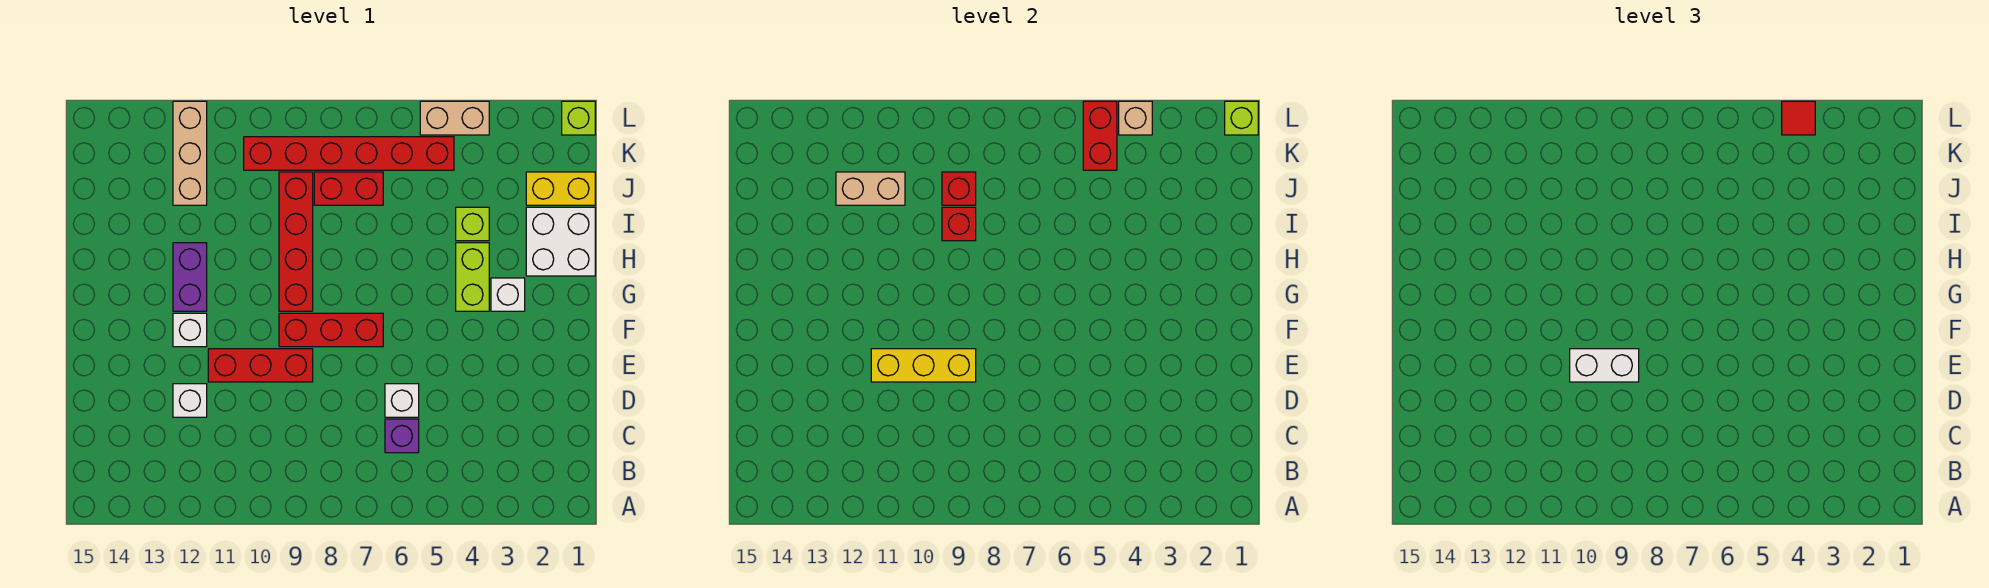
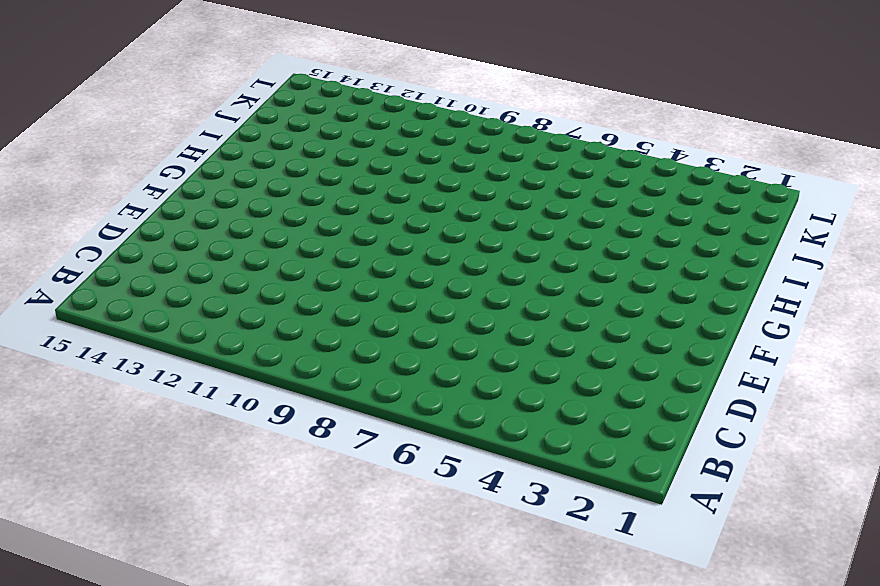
none -> purple 1x1 brick [385,419,419,453]
none -> white 1x1 brick [385,384,419,417]
none -> white 1x1 brick [173,384,207,417]

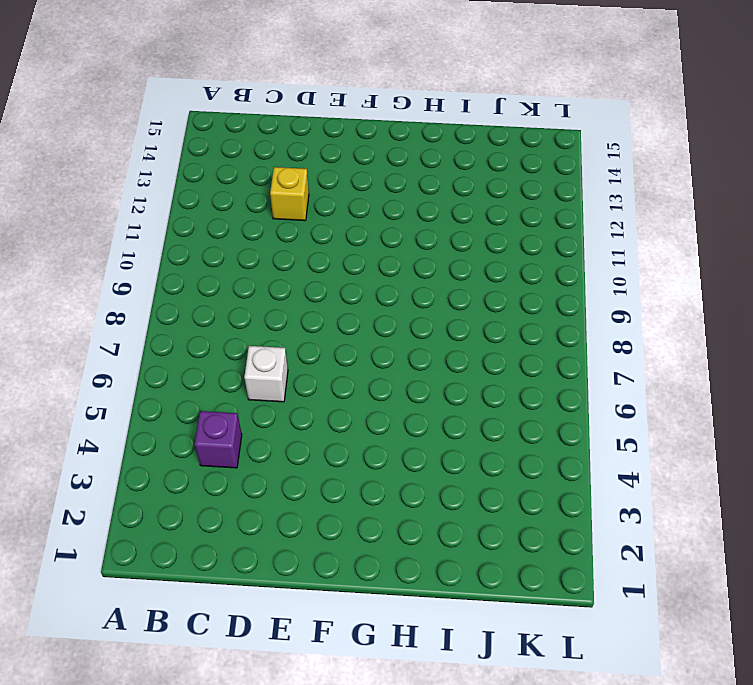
purple 1x1 brick [195,411,242,468] -> purple 1x1 brick moved to [385,419,419,453]
yellow 1x1 brick [270,167,309,221] -> white 1x1 brick [173,384,207,417]
none -> red 1x3 brick [208,349,313,382]
none -> red 1x3 brick [279,313,383,347]
none -> white 1x1 brick [173,313,207,347]

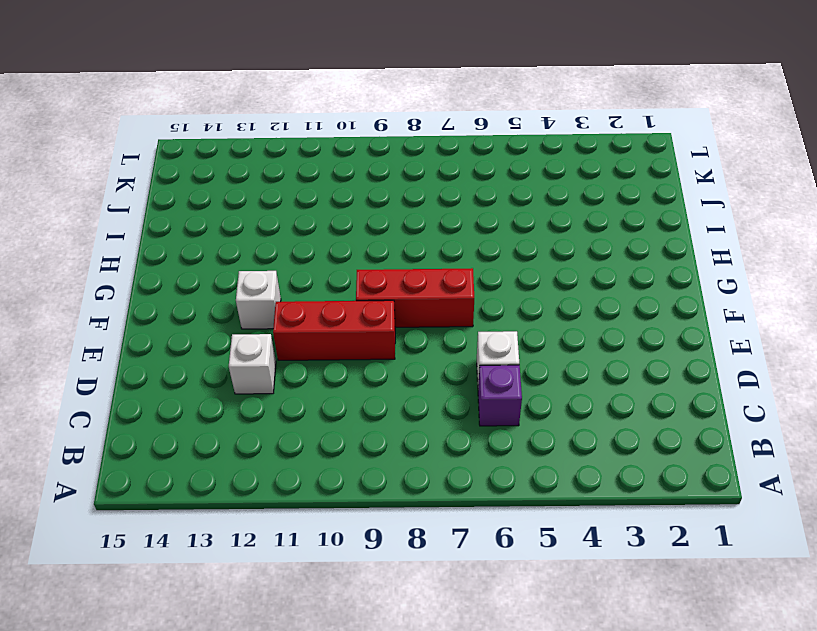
none -> white 1x1 brick [491,278,525,311]
none -> lime 1x2 brick [456,243,489,311]
none -> red 1x4 brick [279,172,313,311]

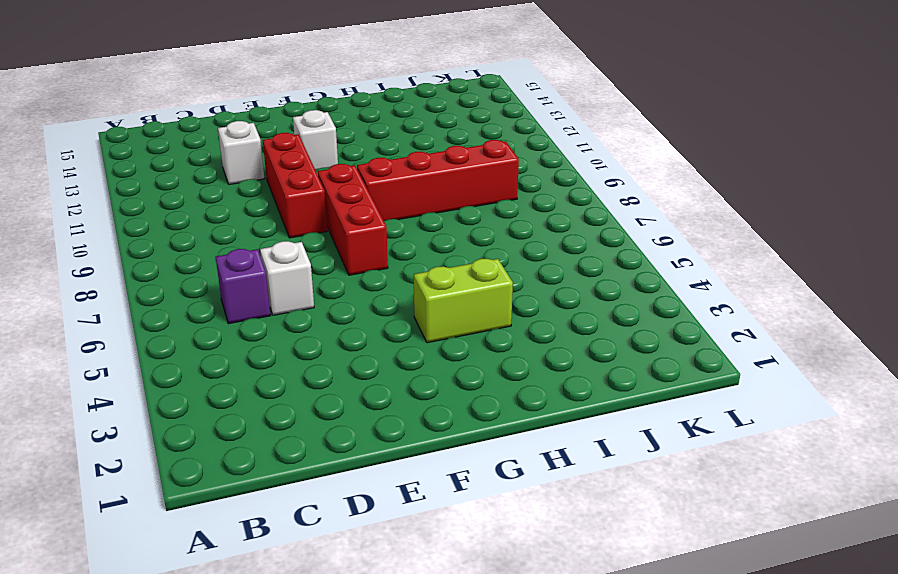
none -> white 1x1 brick [491,278,525,311]
none -> purple 1x2 brick [173,243,207,311]
none -> white 2x2 brick [526,207,595,276]

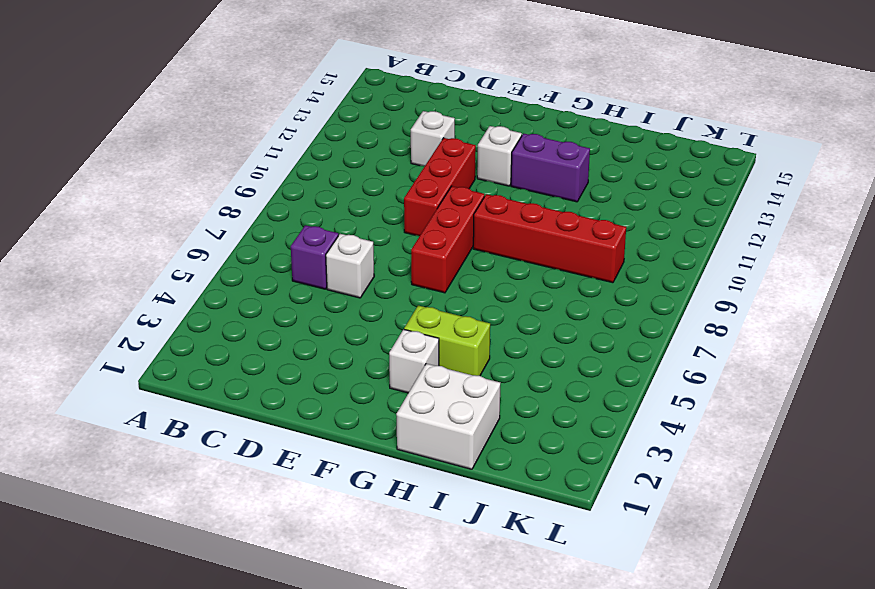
none -> lime 1x1 brick [456,207,489,241]
none -> yellow 1x2 brick [526,172,595,205]
none -> red 1x2 brick [314,172,383,205]

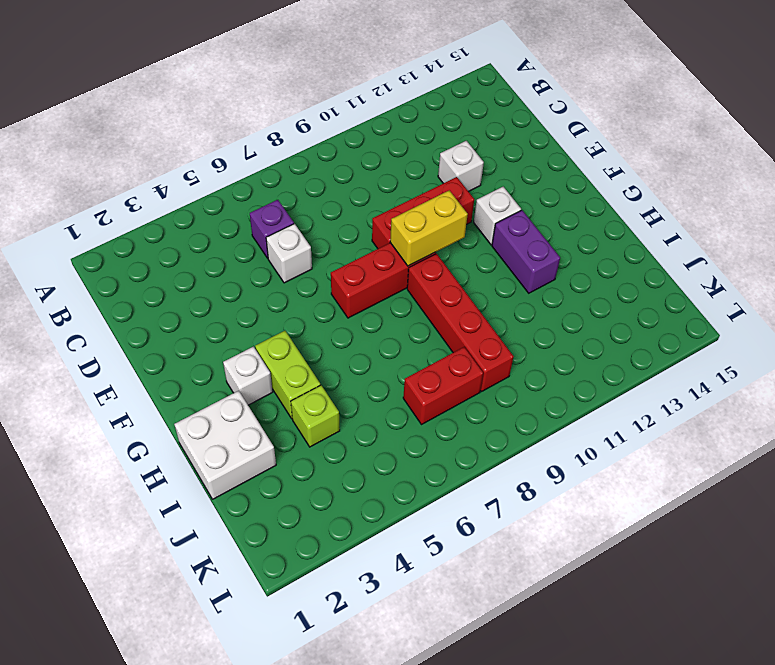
yellow 1x2 brick [390,190,468,266] -> yellow 1x2 brick moved to [526,172,595,205]
none -> tan 1x3 brick [173,101,207,205]
none -> red 1x6 brick [244,137,454,170]
none -> lime 1x1 brick [562,101,595,135]

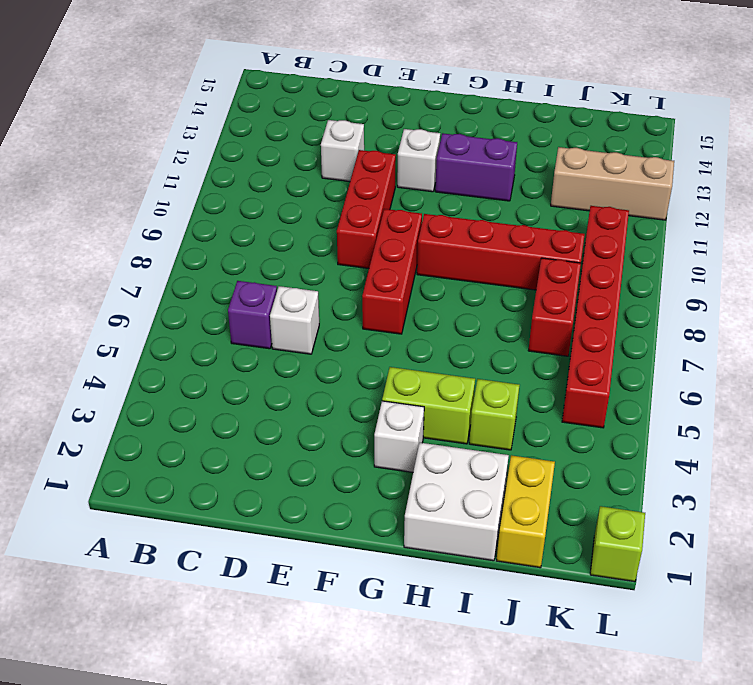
none -> tan 1x2 brick [420,101,489,135]
none -> yellow 1x3 brick [871,349,976,382]
none -> red 1x1 brick [942,207,976,241]

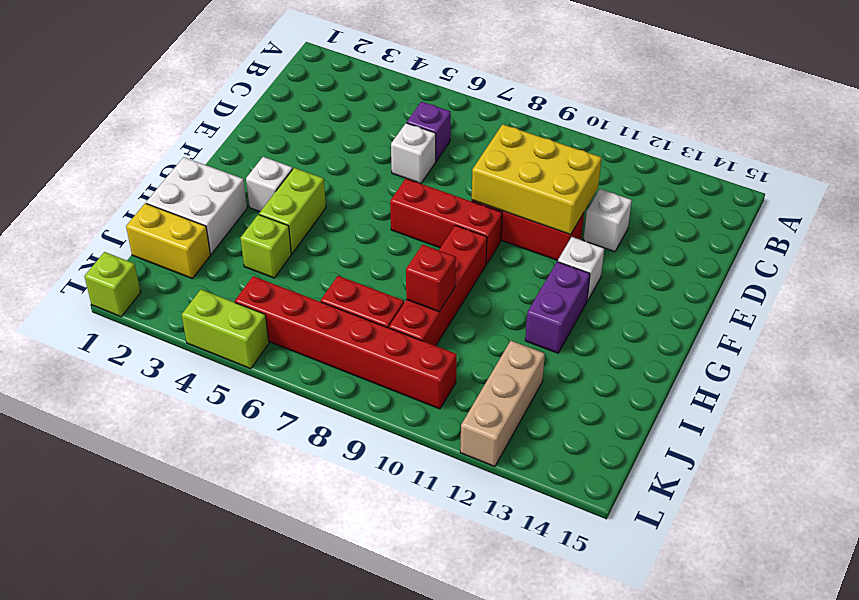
yellow 2x3 brick [472,124,602,235] -> yellow 1x3 brick [871,349,976,382]
lime 1x2 brick [182,290,269,369] -> tan 1x2 brick [420,101,489,135]
none -> red 1x1 brick [942,172,976,205]
none -> tan 1x2 brick [836,172,905,205]
none -> red 1x2 brick [1083,101,1117,170]

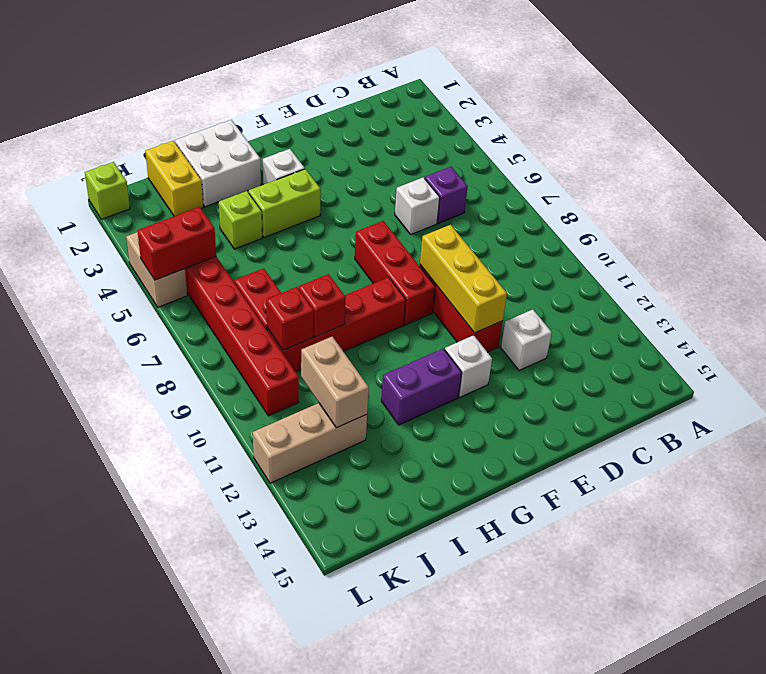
none -> lime 1x1 brick [1225,101,1258,135]
none -> tan 1x1 brick [1119,101,1152,135]
none -> white 1x2 brick [1570,349,1639,382]

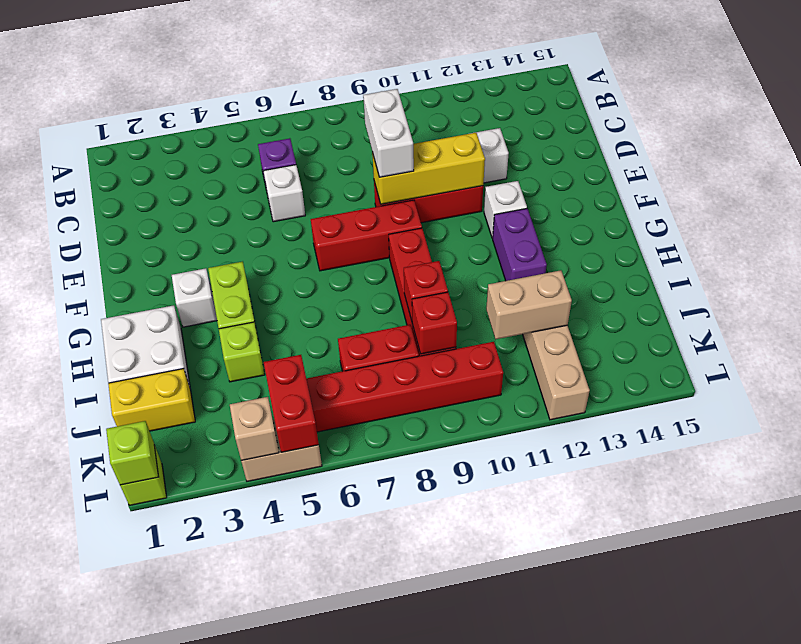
white 1x2 brick [363,89,414,177] -> white 1x2 brick turned to [1570,349,1639,382]
none -> red 1x1 tile [1782,101,1815,135]

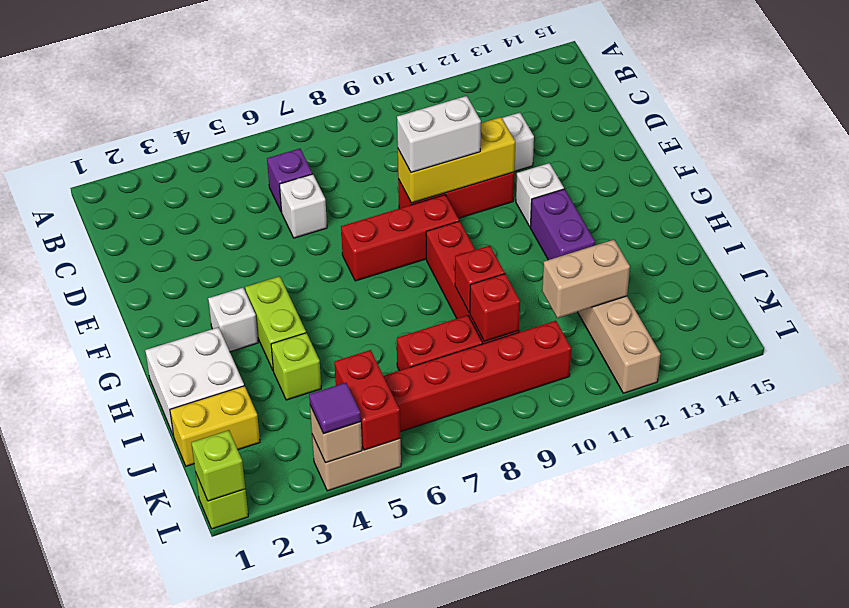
purple 1x1 tile [309,383,361,434] -> red 1x1 tile [1782,101,1815,135]

